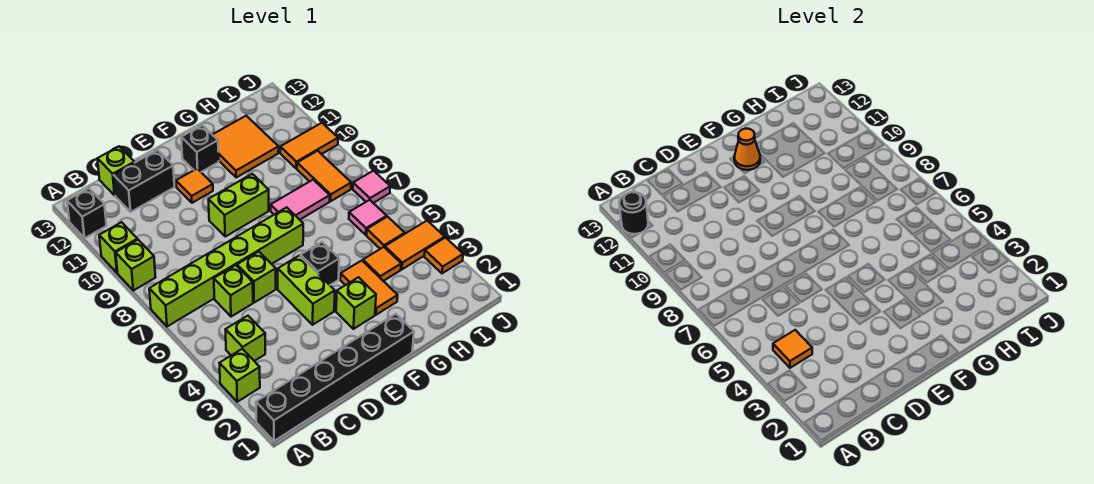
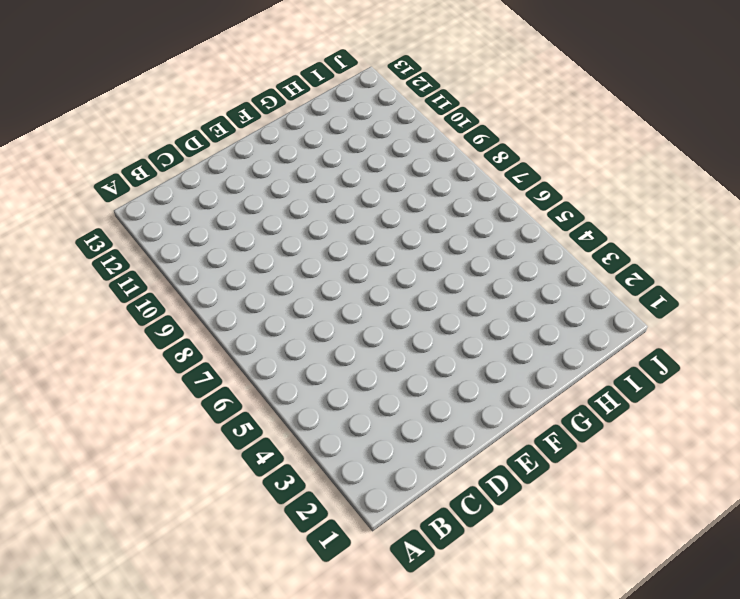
none -> black 1x6 brick [256,314,414,441]
none -> lime 1x1 brick [220,349,260,402]
none -> lime 1x6 brick [149,207,303,327]
none -> lime 1x1 brick [116,240,156,290]

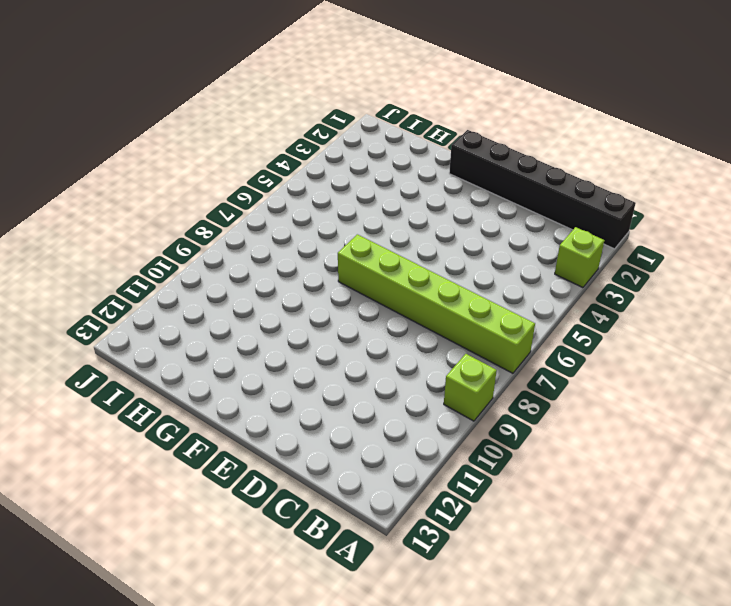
none -> lime 1x1 brick [99,222,137,273]
none -> black 1x1 brick [67,188,107,238]
none -> lime 1x1 brick [226,316,265,361]
none -> lime 1x1 brick [214,265,253,317]

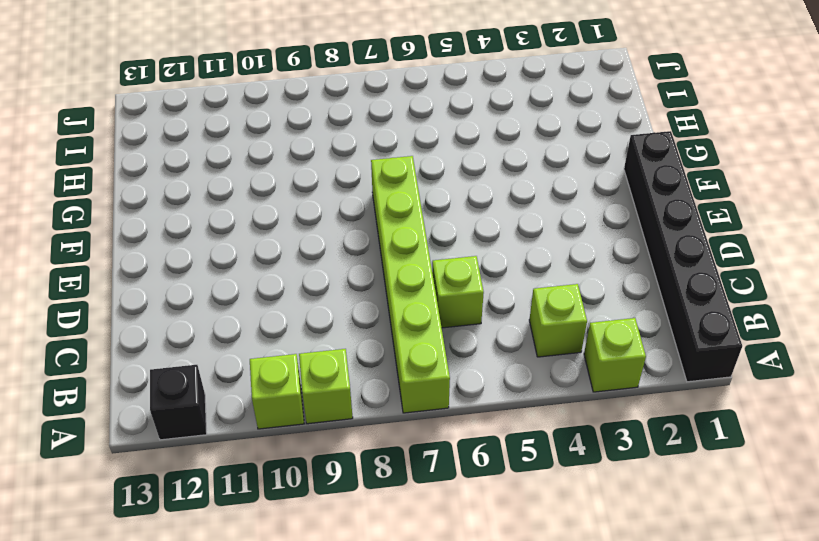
none -> black 1x2 brick [113,150,174,212]
none -> lime 1x1 brick [98,147,134,195]
none -> lime 1x1 brick [237,252,276,303]
none -> lime 1x2 brick [278,256,335,325]

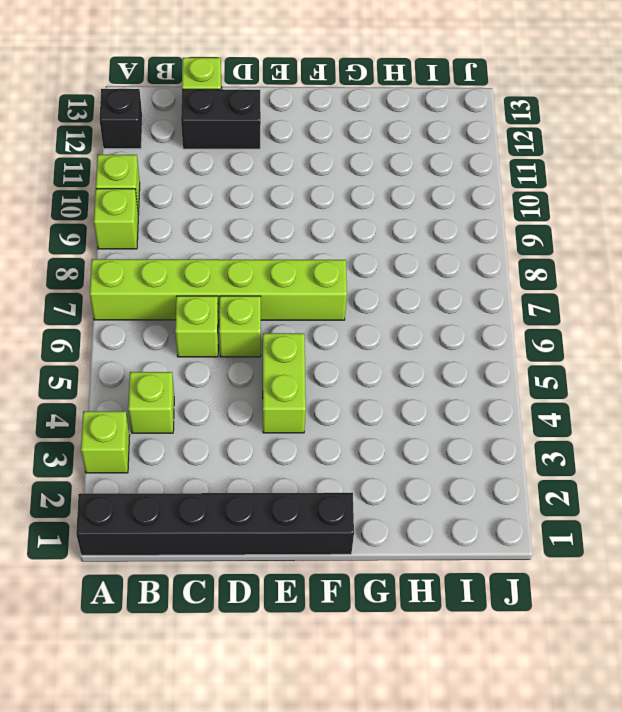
none -> lime 1x2 brick [208,174,269,236]
none -> orange 1x1 tile [176,169,213,203]
none -> lime 1x1 brick [336,277,376,329]
none -> black 1x1 brick [301,242,339,285]

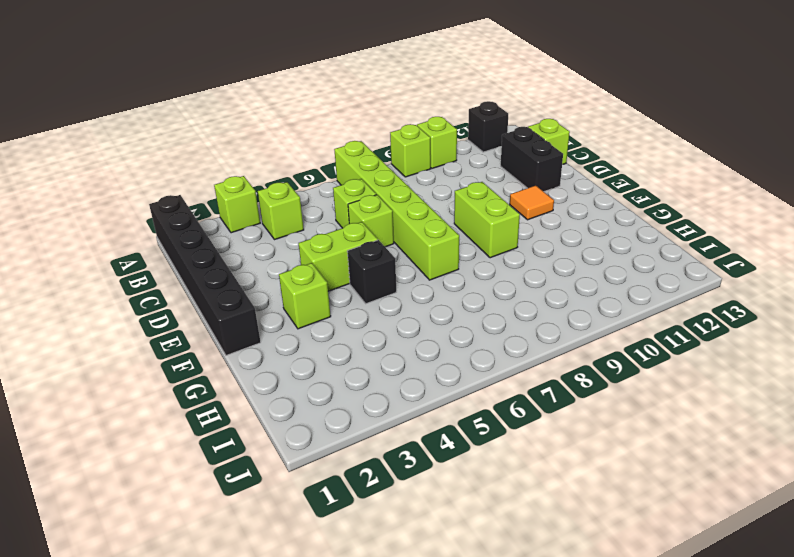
none -> black 1x1 brick [181,125,219,172]
none -> orange 1x2 tile [340,261,398,315]
none -> pink 1x2 tile [271,180,330,220]
none -> orange 2x2 tile [213,116,279,178]

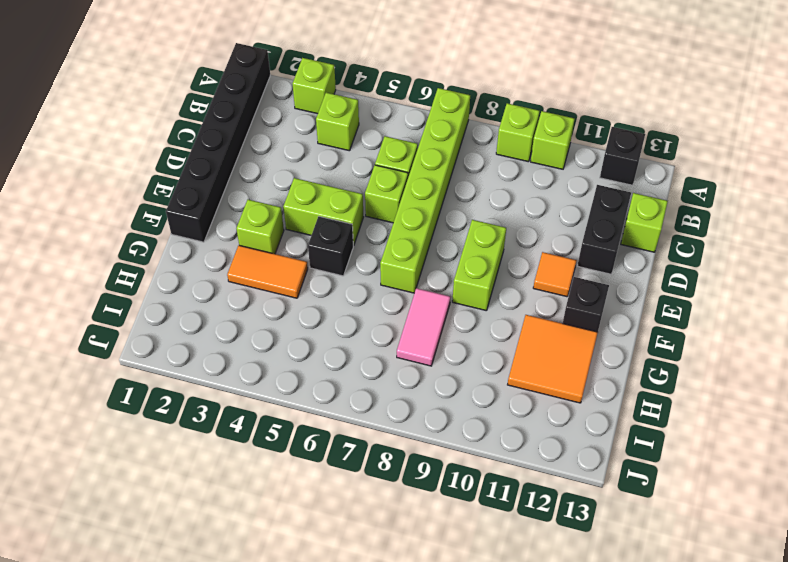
none -> orange 1x1 tile [363,247,401,281]
none -> orange 1x2 tile [385,221,445,269]
none -> orange 1x1 tile [367,217,405,249]
none -> pink 1x1 tile [349,200,387,235]

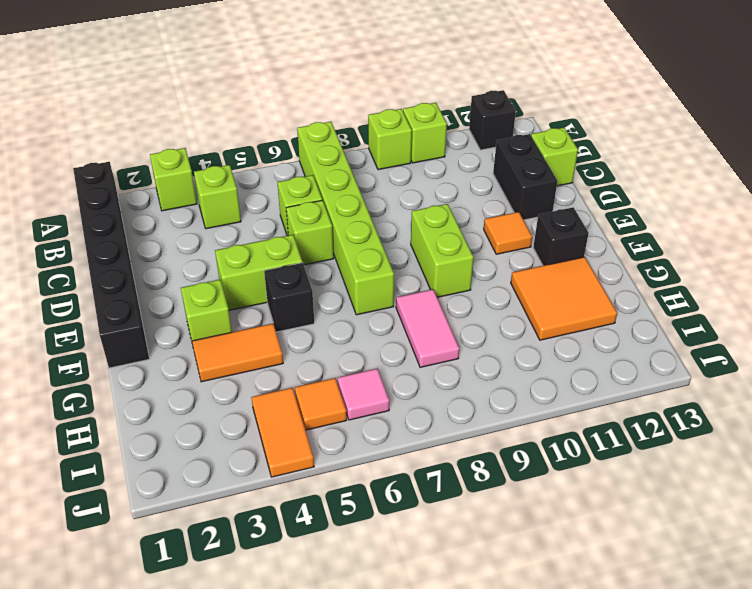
none -> orange 1x1 tile [363,247,401,281]
none -> orange 1x2 tile [297,151,351,201]
none -> orange 1x2 tile [280,123,338,169]
none -> orange 1x1 tile [424,238,463,273]

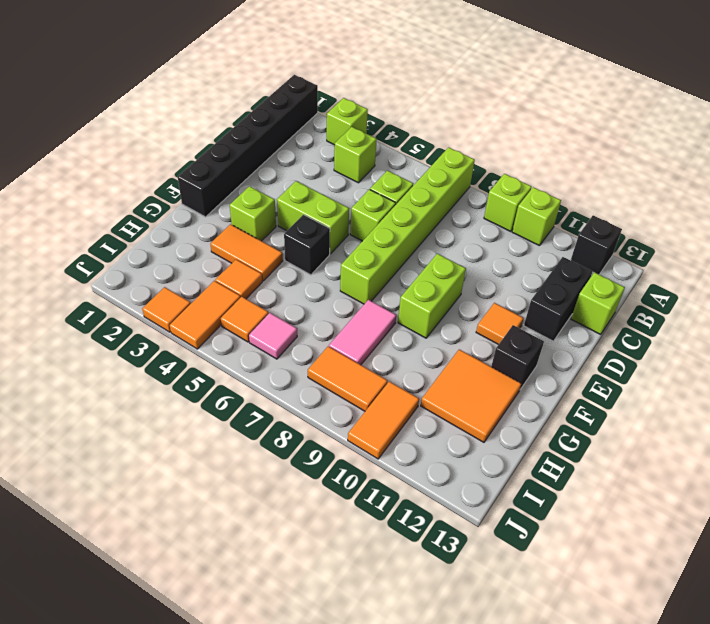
none -> pink 1x1 tile [353,171,390,203]
none -> black 1x1 round brick [619,192,648,234]
none -> orange 1x1 tile [773,330,812,368]
none -> orange 1x1 cone [734,129,760,170]

